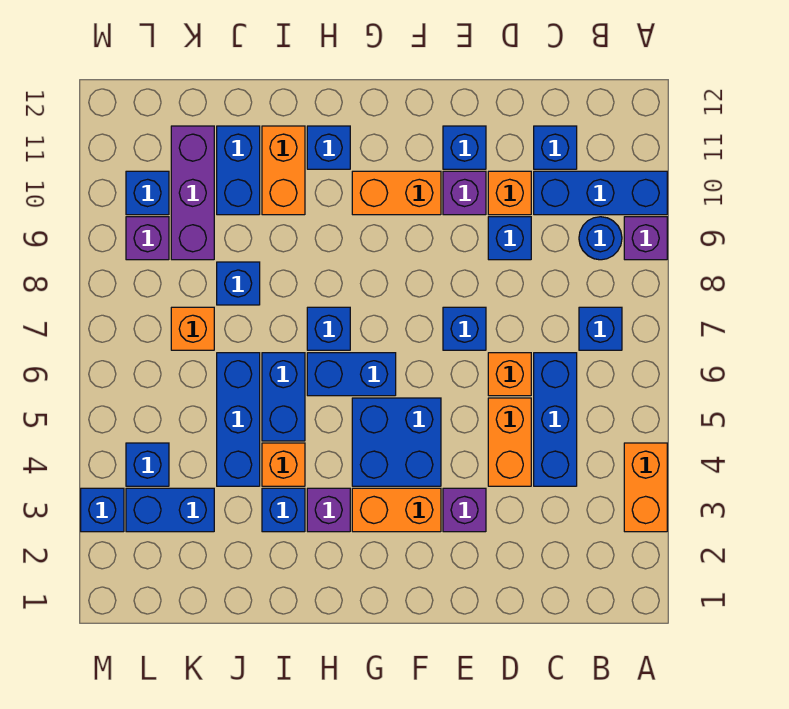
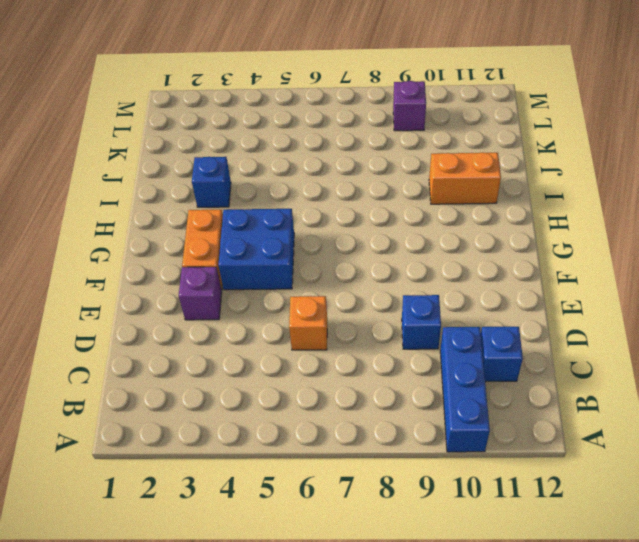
none -> orange 1x2 brick [624,443,667,532]
none -> purple 1x1 brick [624,217,667,260]
none -> blue 1x1 brick [579,307,622,350]
none -> blue 1x1 round brick [579,217,622,260]

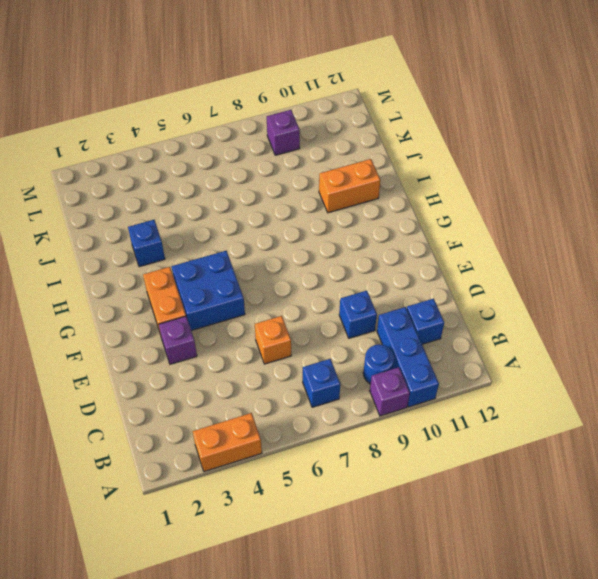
none -> blue 1x3 brick [534,353,577,486]
none -> orange 1x2 brick [488,398,531,486]
none -> orange 1x1 brick [488,171,531,215]
none -> blue 1x1 brick [443,307,486,350]

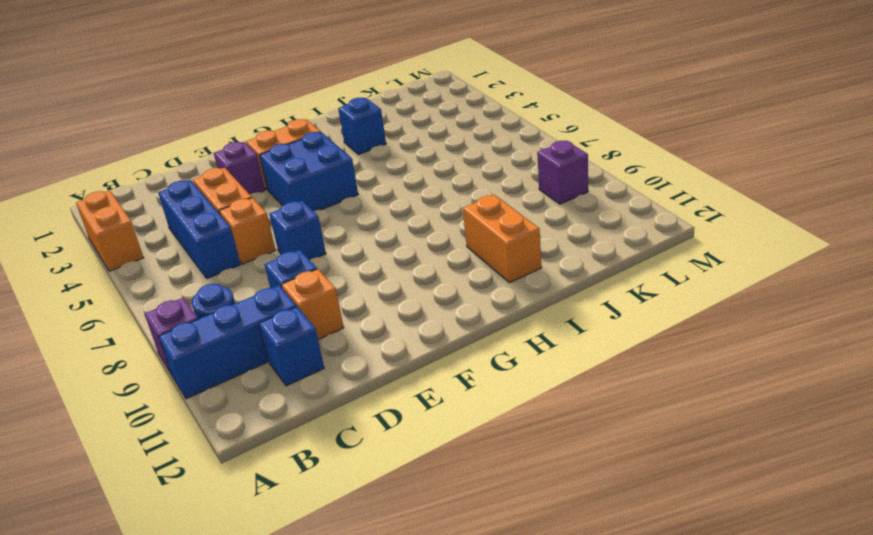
none -> blue 1x1 brick [579,307,622,350]
none -> purple 1x1 brick [443,171,486,215]
none -> blue 1x1 brick [443,126,486,169]
none -> orange 1x2 brick [352,171,441,215]

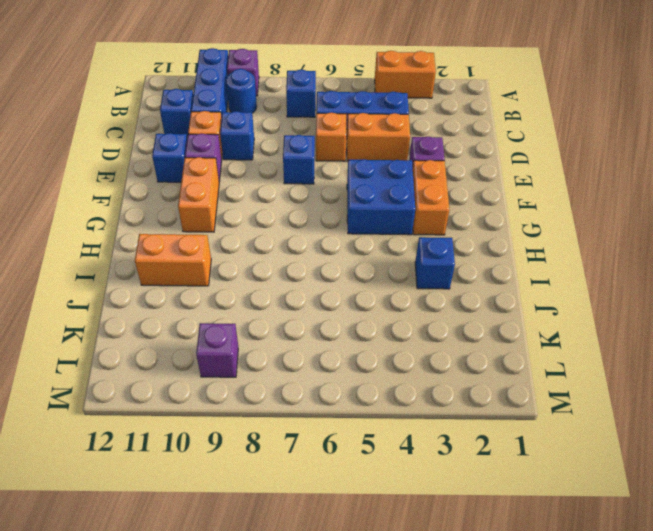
none -> blue 1x2 brick [307,353,396,396]
none -> purple 1x1 brick [307,488,350,532]
none -> blue 1x1 brick [307,307,350,350]
none -> blue 1x1 brick [307,126,350,169]

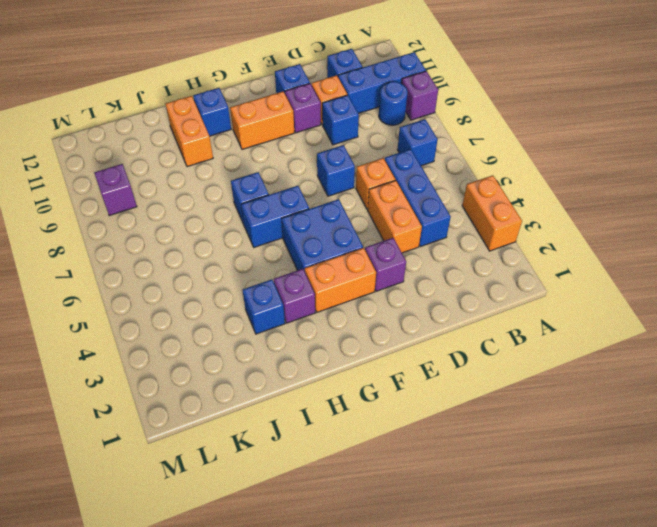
none -> orange 1x1 brick [262,443,305,486]
none -> blue 1x2 brick [262,353,305,441]
none -> blue 1x3 brick [217,353,260,486]
none -> blue 1x1 brick [217,262,260,305]

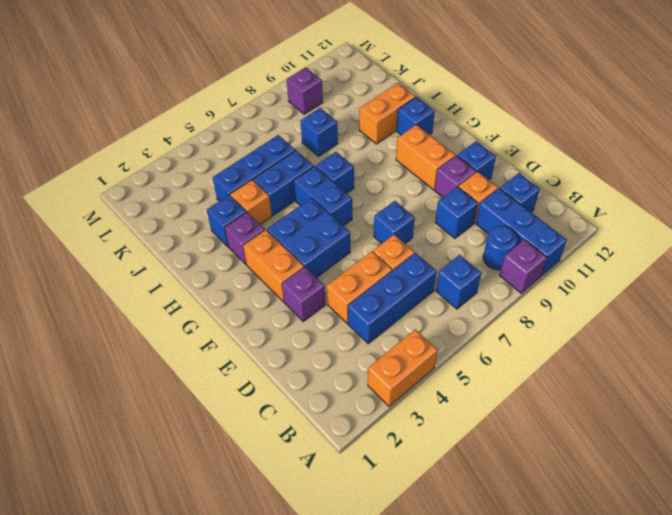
none -> blue 1x2 brick [217,126,260,215]
none -> blue 1x2 brick [126,488,214,532]
none -> orange 1x1 brick [171,307,214,350]
none -> purple 1x3 brick [171,126,214,260]

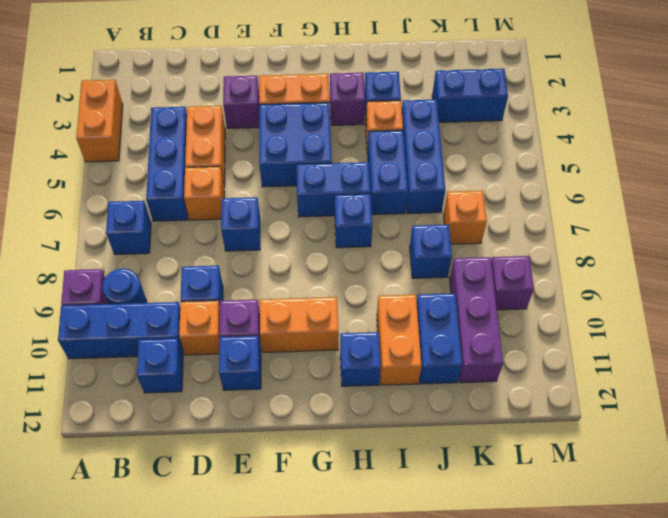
none -> blue 1x1 brick [126,443,169,486]
none -> blue 1x1 brick [126,171,169,215]
none -> blue 1x1 brick [81,488,124,532]

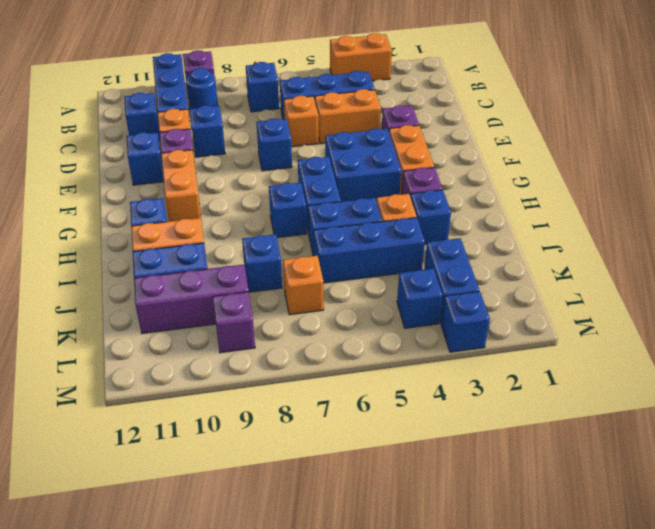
none -> blue 1x1 brick [126,171,169,215]

